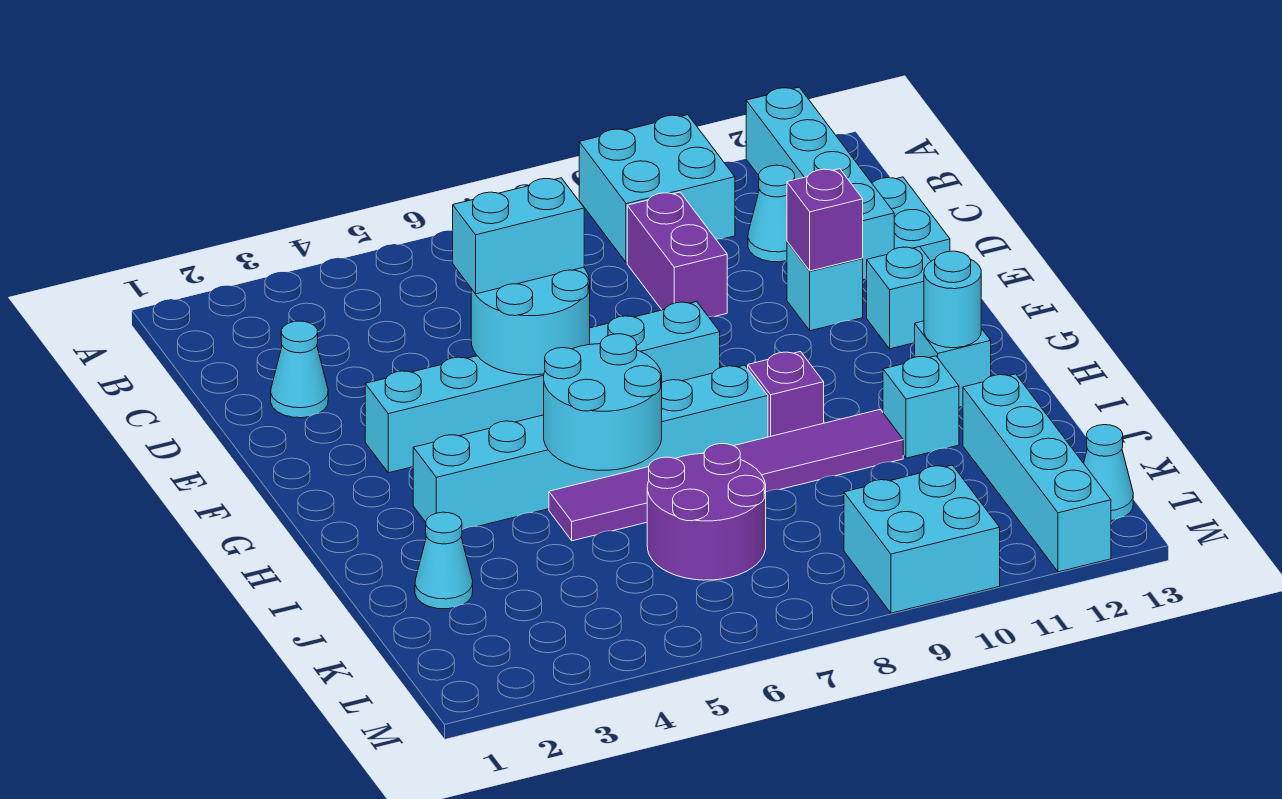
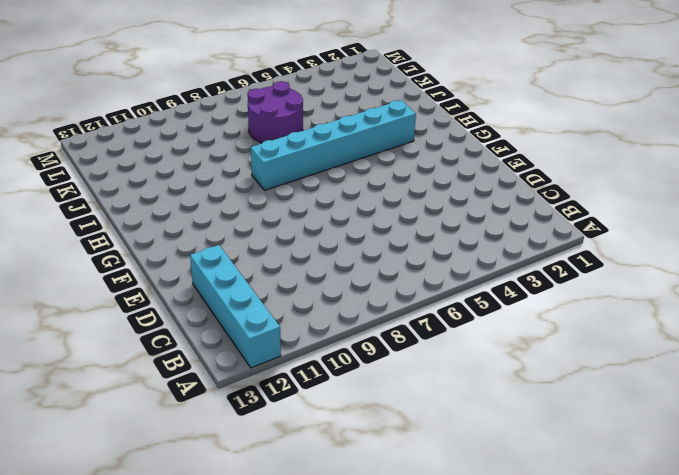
none -> cyan 2x2 brick [579,115,735,263]
none -> purple 1x2 brick [627,192,727,317]
none -> cyan 1x1 cone [748,165,795,262]

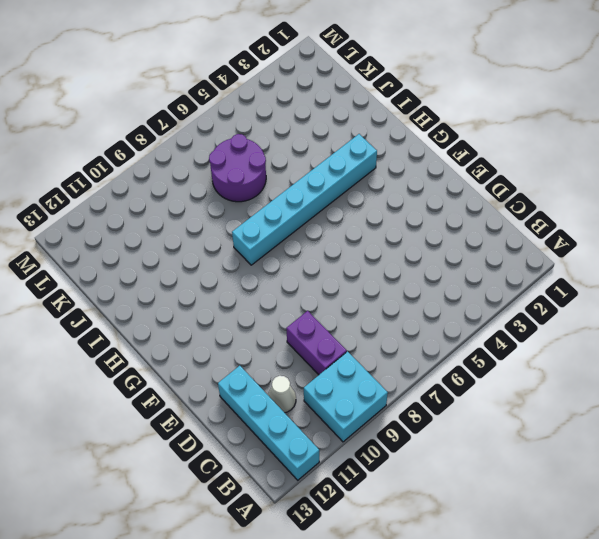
white 1x1 cone [268,376,296,413] -> cyan 1x1 cone [748,165,795,262]
none -> cyan 1x2 plate [872,177,950,261]
none -> cyan 1x1 cone [271,321,328,418]
none -> cyan 1x1 brick [787,242,863,331]

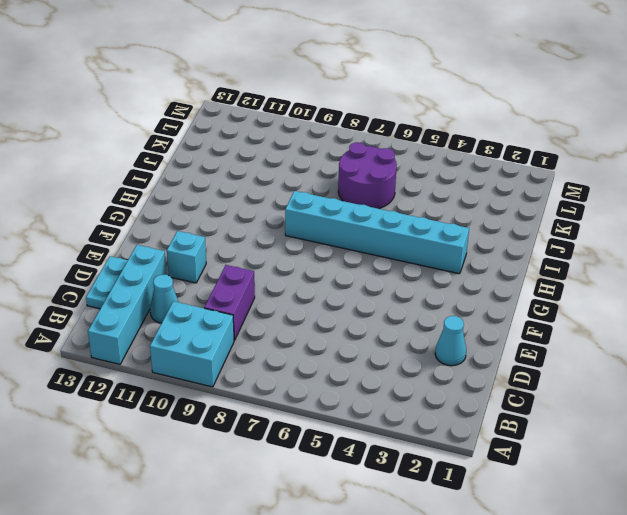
none -> cyan 1x6 brick [365,302,720,473]
none -> cyan 1x1 brick [867,247,931,349]
none -> purple 1x1 brick [748,352,824,437]

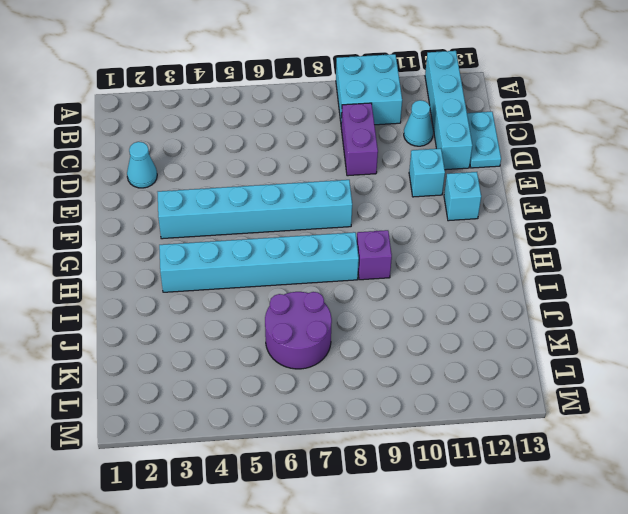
none -> cyan 1x1 brick [915,321,991,407]
none -> purple 1x6 tile [549,409,903,541]
none -> cyan 1x1 brick [883,356,959,458]

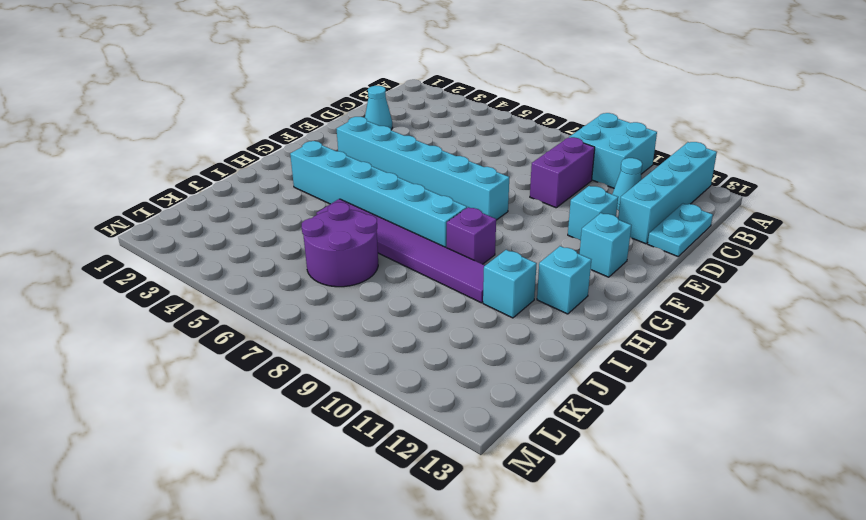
none -> cyan 1x1 cone [415,512,473,609]
none -> cyan 1x4 brick [963,374,1111,572]
none -> cyan 2x2 brick [844,465,1000,613]

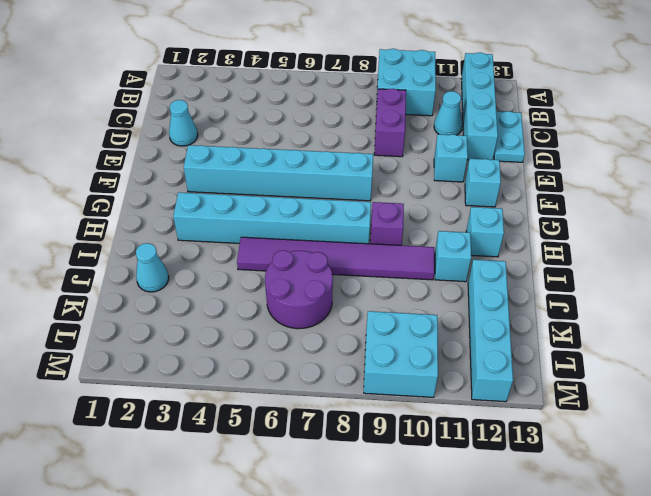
none -> cyan 1x1 cone [1084,425,1133,521]
none -> cyan 2x2 round brick [471,267,590,375]
none -> purple 1x1 brick [787,169,863,271]

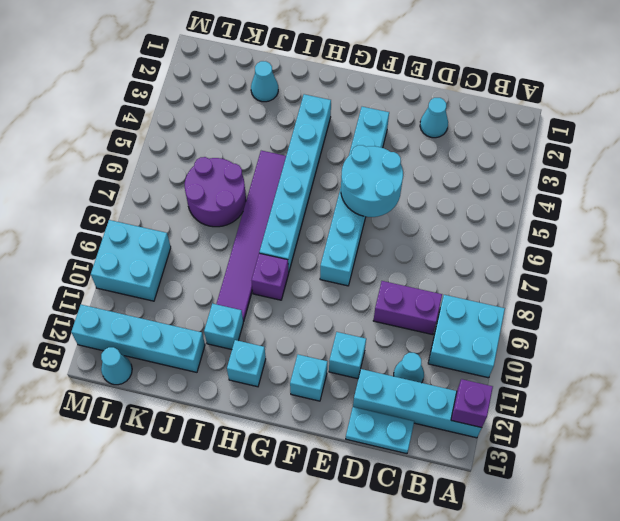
purple 1x1 brick [451,379,493,428] -> purple 1x1 brick moved to [787,169,863,271]
none -> cyan 2x2 round brick [544,334,662,470]
none -> cyan 1x1 round brick [924,251,981,348]
none -> cyan 1x2 brick [453,178,584,294]

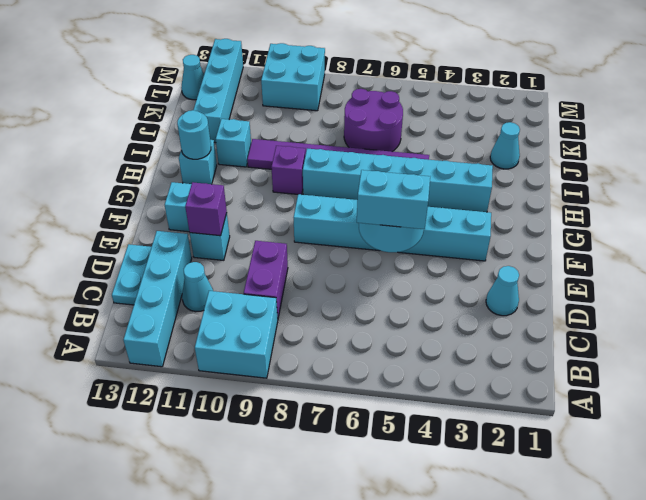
none -> cyan 2x2 round brick [544,334,662,470]

